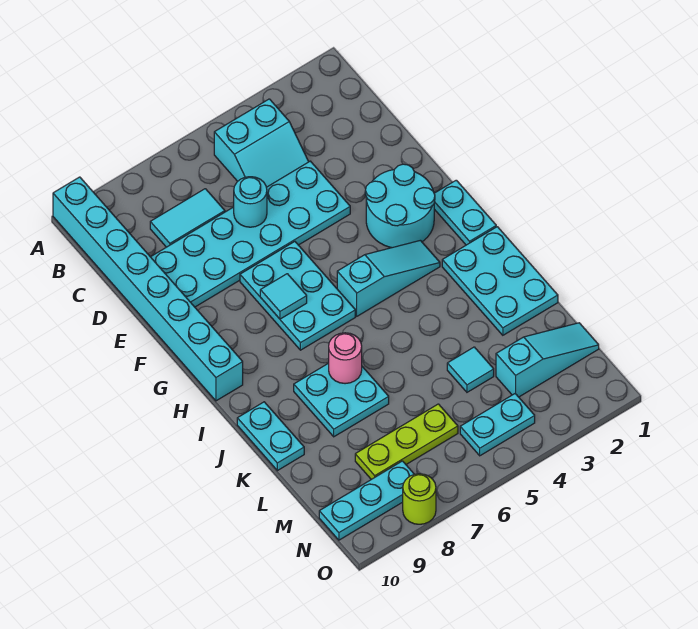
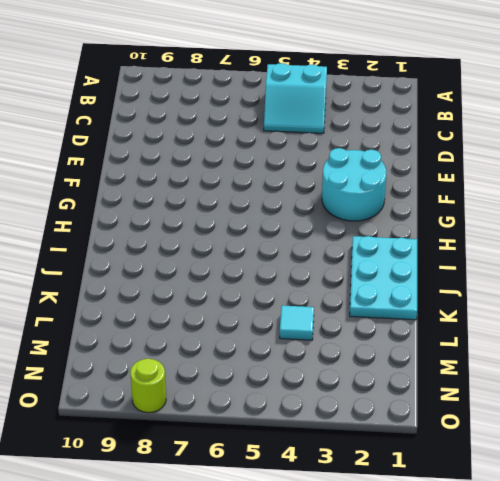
none -> cyan 1x8 brick [53,177,243,401]
none -> cyan 1x2 tile [150,189,225,247]
none -> cyan 2x6 plate [151,161,350,307]

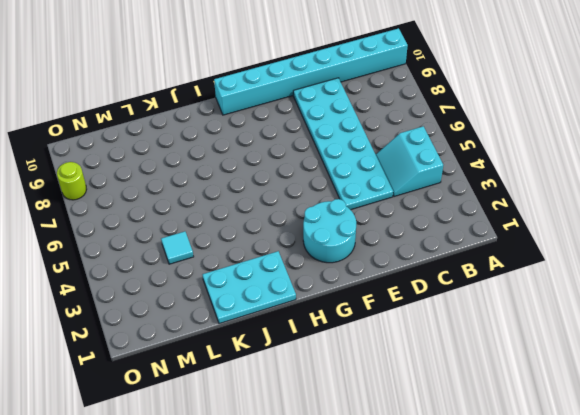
none -> cyan 1x2 tile [150,189,225,247]
none -> cyan 2x3 plate [240,242,355,350]
none -> cyan 1x2 plate [434,180,496,245]

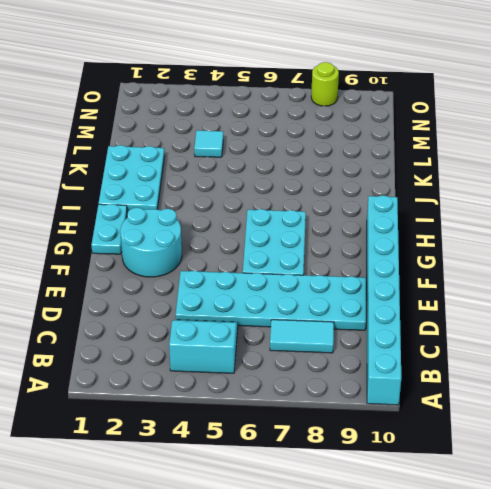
none -> cyan 1x3 slope [337,240,440,316]
none -> cyan 2x2 plate [294,363,389,437]
none -> cyan 1x2 plate [237,402,304,471]

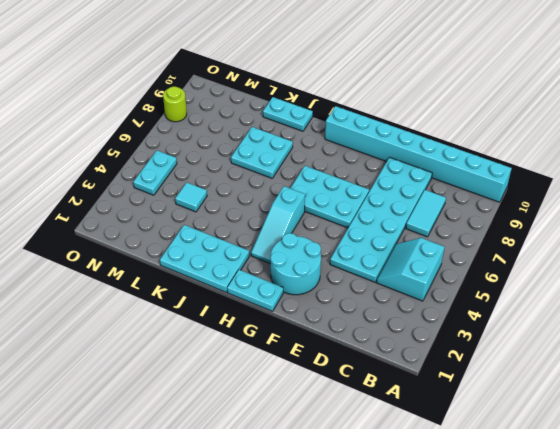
none -> cyan 1x3 slope [496,323,599,397]
none -> lime 1x3 plate [355,404,458,479]
none -> cyan 1x3 plate [319,461,414,540]

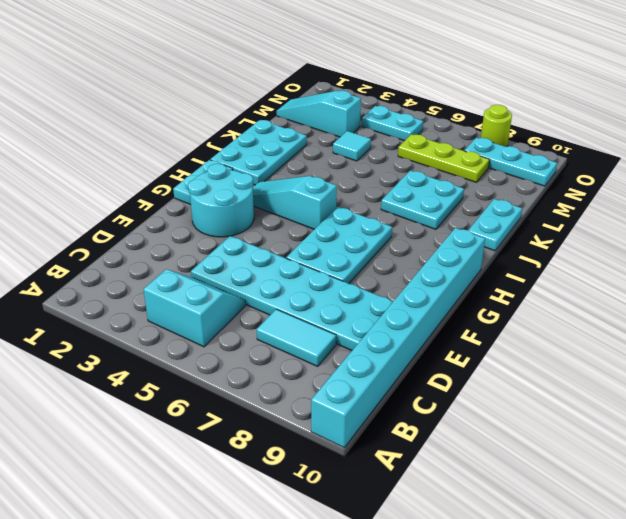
none -> cyan 1x1 round brick [234,177,267,227]
none -> cyan 1x1 tile [260,274,307,319]
none -> pink 1x1 round brick [329,333,362,384]

